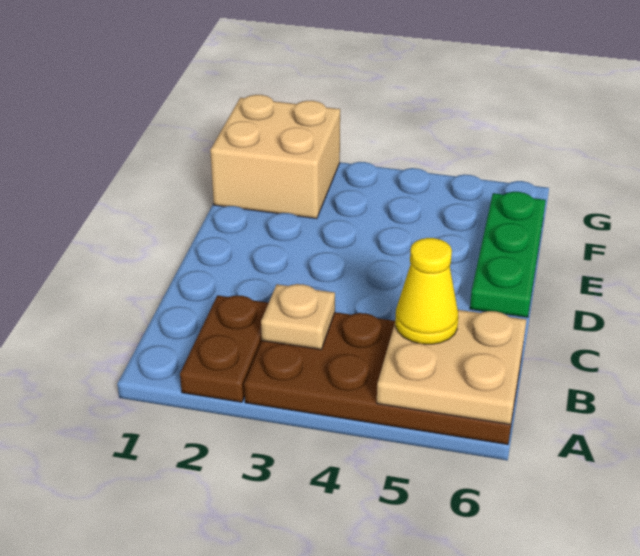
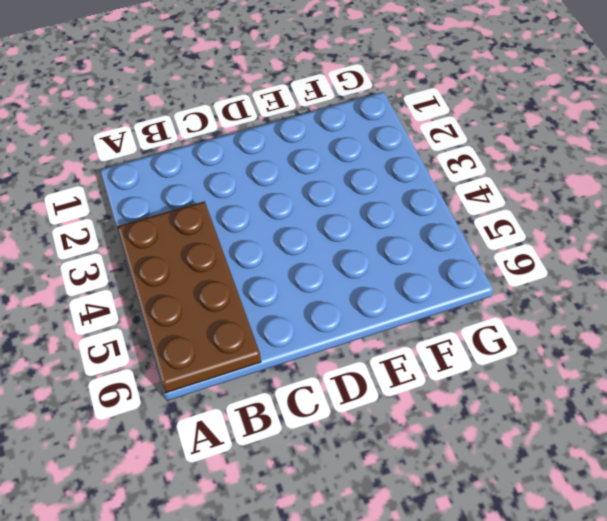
none -> brown 1x2 plate [180,295,268,402]
none -> green 1x3 plate [470,192,546,317]

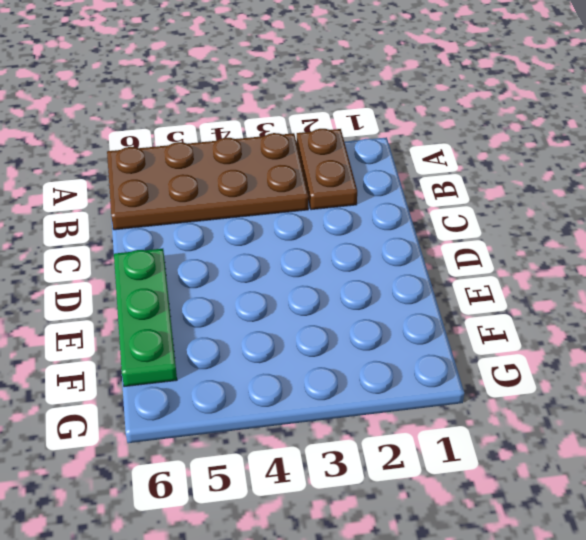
none -> tan 2x2 brick [210,95,340,219]
none -> tan 2x2 plate [377,310,526,424]

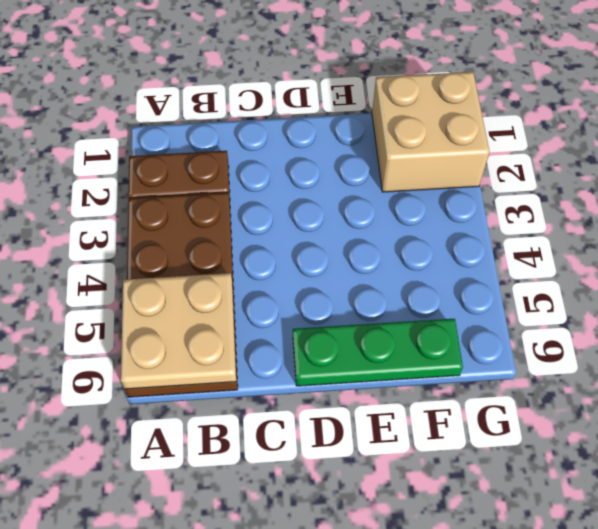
none -> tan 1x1 plate [261,284,335,349]
none -> yellow 1x1 cone [395,238,458,344]

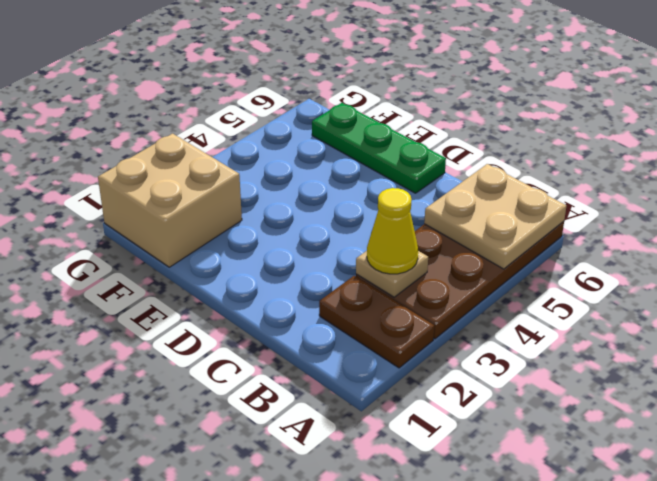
yellow 1x1 cone [367,188,418,274] -> yellow 1x1 cone moved to [395,238,458,344]

